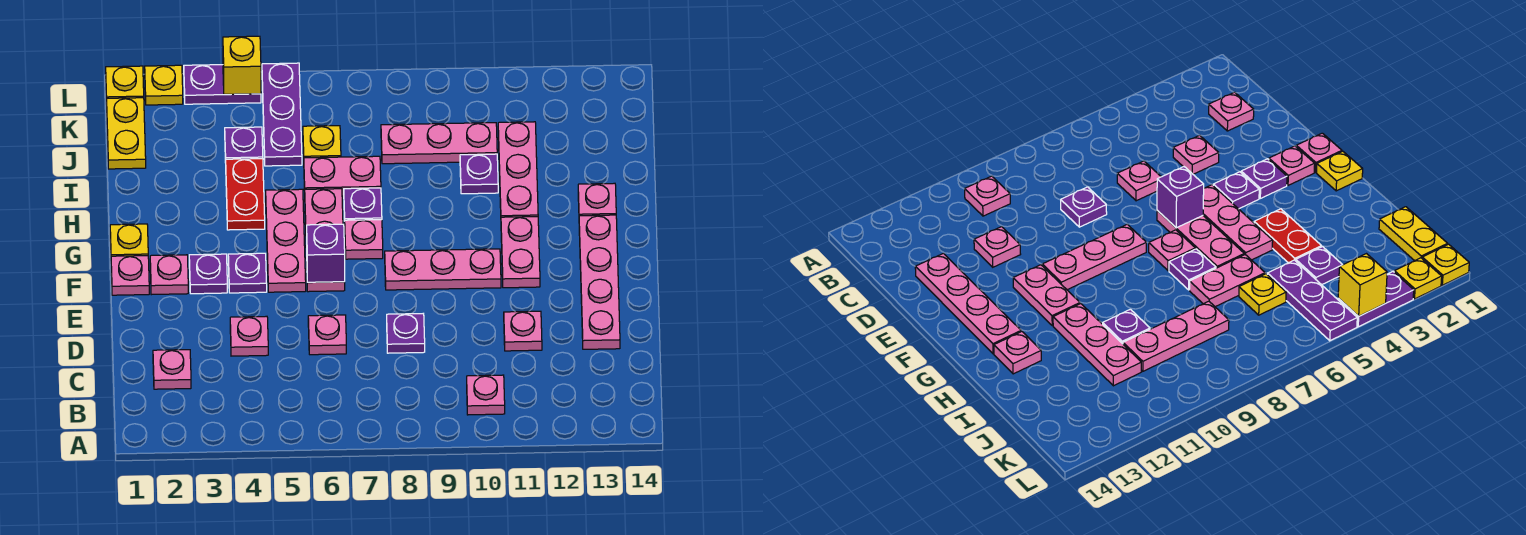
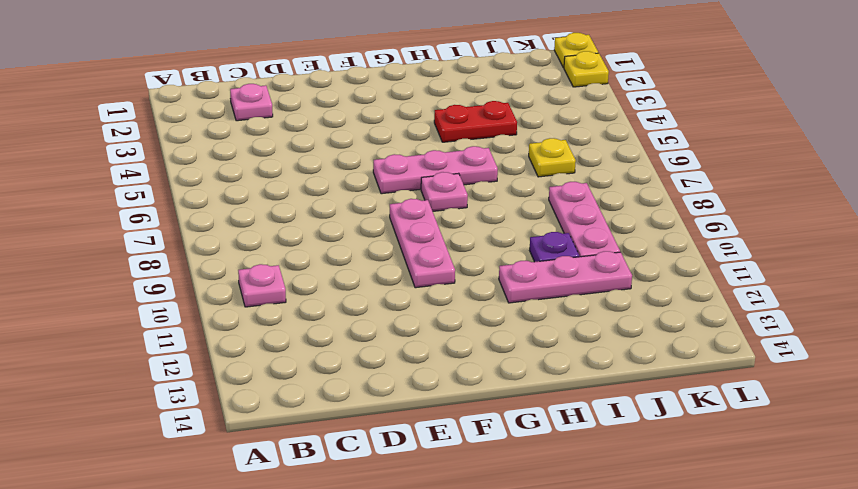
none -> pink 1x1 plate [230,316,268,356]
none -> pink 1x1 plate [308,315,346,355]
none -> purple 1x1 plate [387,314,425,353]
none -> pink 1x1 plate [504,311,542,351]

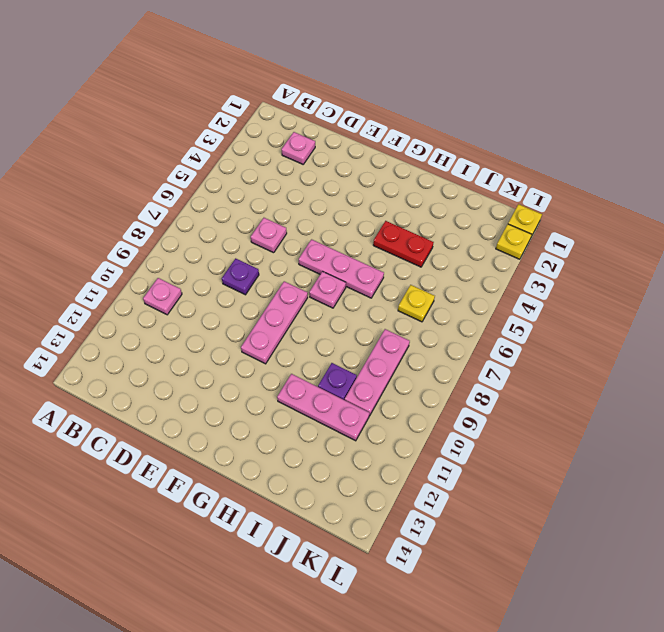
none -> pink 1x1 plate [230,316,268,356]
none -> pink 1x1 plate [504,311,542,351]
none -> pink 1x4 plate [579,215,620,349]
none -> pink 1x1 plate [111,256,149,295]

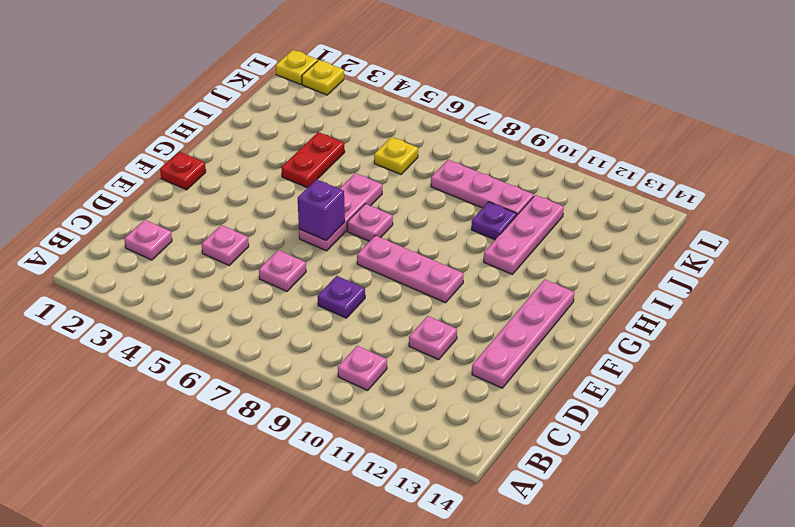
red 1x1 plate [160,152,206,190] -> pink 1x1 plate [111,256,149,295]
none -> pink 1x1 plate [150,255,188,295]
none -> purple 1x1 plate [189,254,227,294]
none -> purple 1x1 plate [228,253,267,293]
none -> pink 1x3 plate [266,189,306,292]

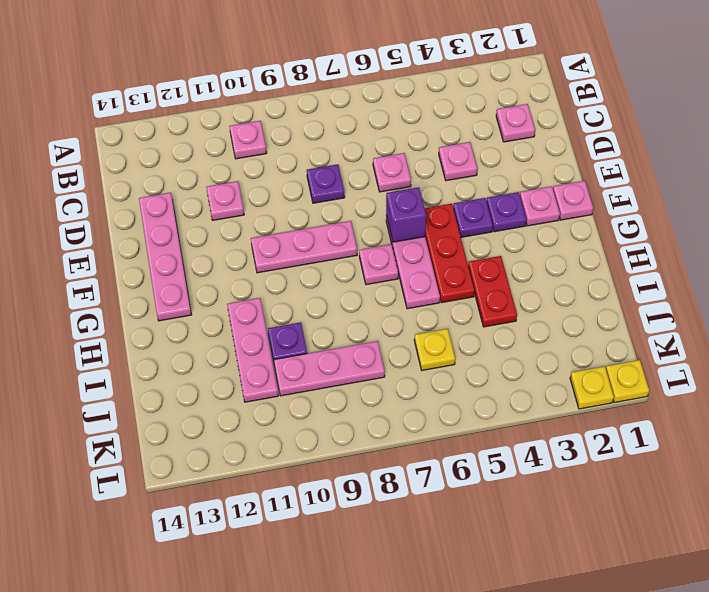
red 1x3 plate [425,204,474,303] -> pink 1x3 plate [266,189,306,292]
none -> pink 1x2 plate [501,217,540,288]
none -> yellow 1x1 plate [110,224,148,257]
none -> purple 1x1 plate [344,188,382,221]
none -> pink 1x1 plate [578,183,616,216]

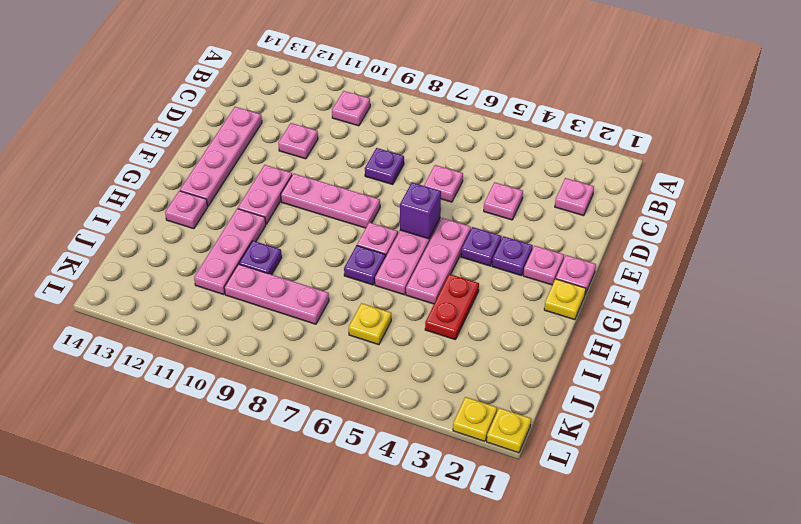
none -> pink 1x2 plate [304,156,381,196]
none -> yellow 1x2 plate [107,98,146,169]
none -> purple 1x1 plate [225,127,263,163]
none -> purple 1x3 plate [262,63,302,166]

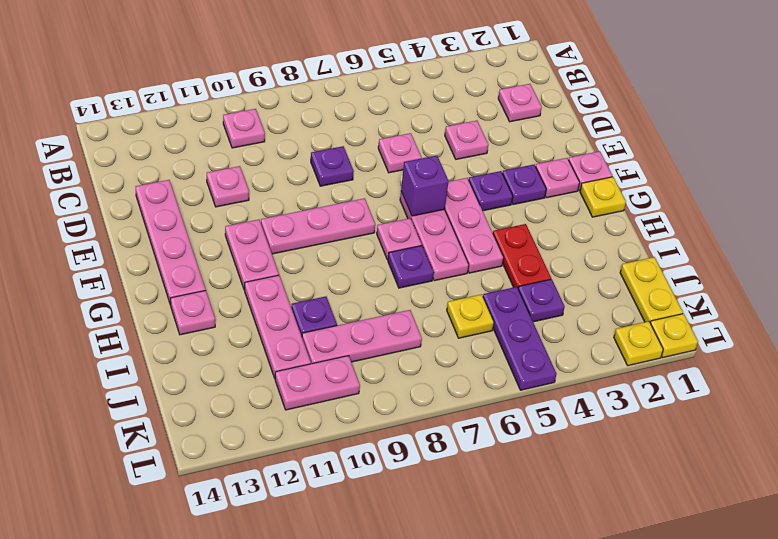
pink 1x2 plate [275,356,360,410] -> pink 1x2 plate moved to [304,156,381,196]
none -> purple 1x2 plate [184,65,261,104]
none -> yellow 1x1 brick [223,36,261,94]

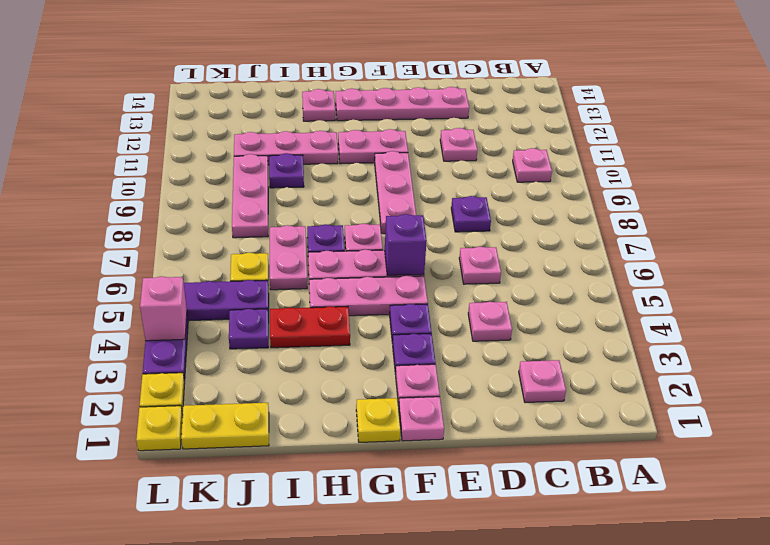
pink 1x1 brick [140,276,187,341] -> yellow 1x1 brick [223,36,261,94]

